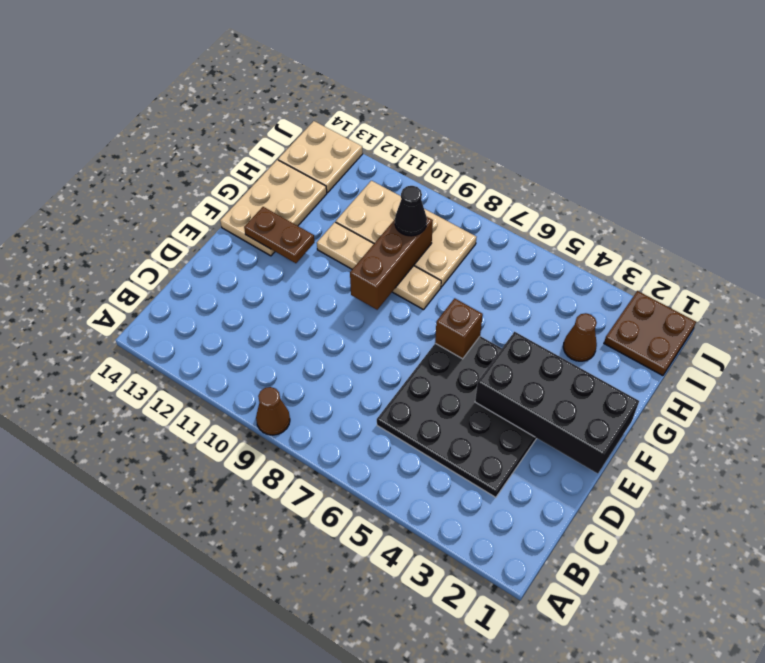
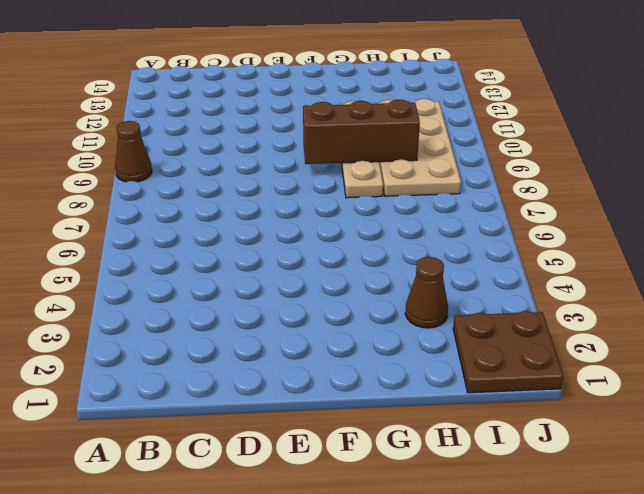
none -> black 4x4 plate [377,336,537,497]
none -> tan 2x3 plate [220,160,327,256]
none -> tan 2x2 plate [278,121,363,193]

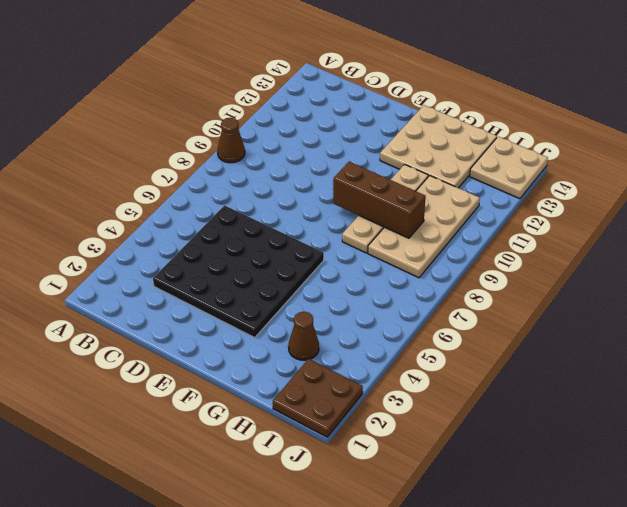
tan 3x3 plate [380,105,497,188] -> tan 2x3 plate [220,160,327,256]
none -> black 2x4 brick [475,332,639,474]
none -> brown 1x1 brick [435,298,483,359]
none -> brown 1x2 plate [244,207,314,263]

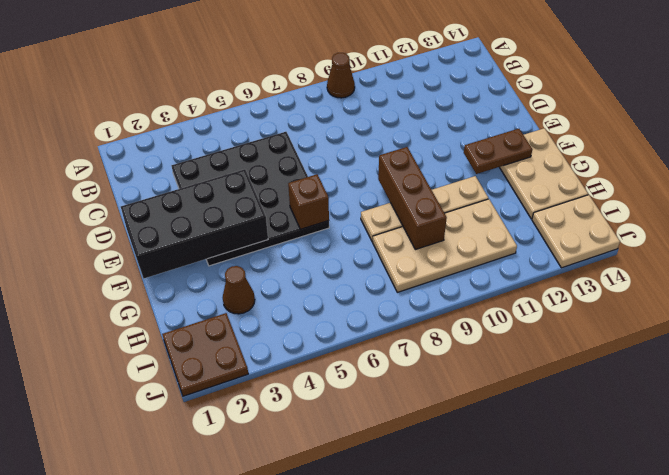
none -> black 1x1 cone [395,186,427,236]

